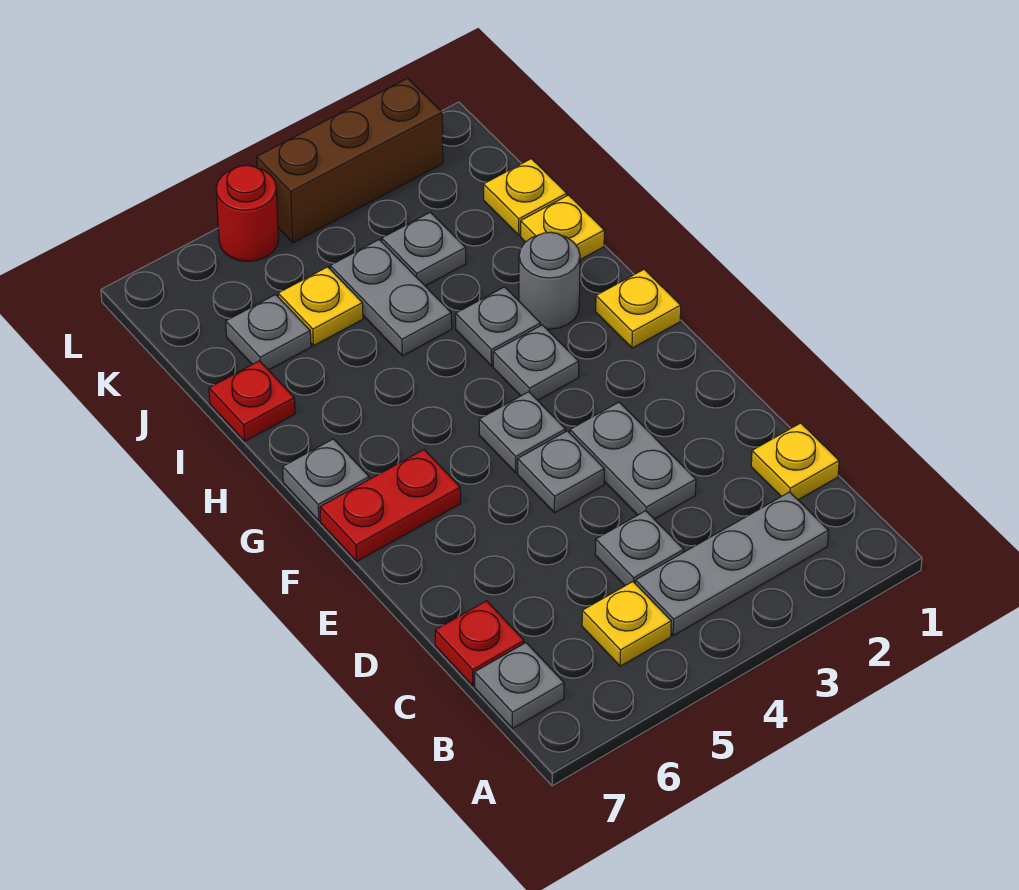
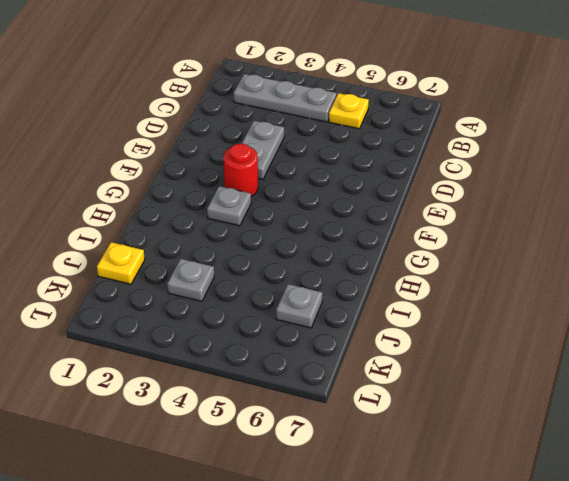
red 1x1 round brick [223,144,258,197] -> red 1x1 round brick moved to [216,165,279,262]
none -> grey 1x1 plate [475,643,564,728]
none -> yellow 1x1 plate [751,423,839,500]
none -> grey 1x1 plate [595,511,684,586]

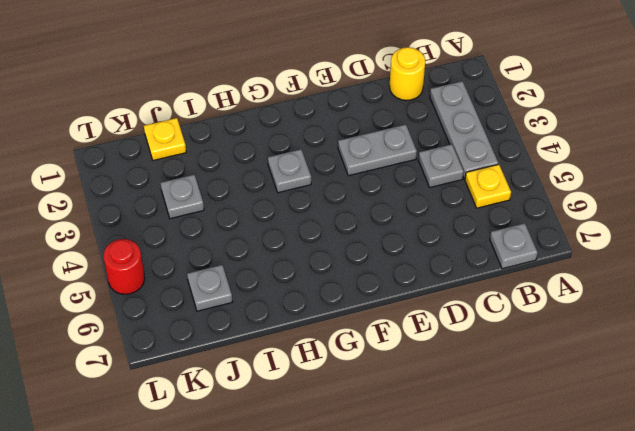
yellow 1x1 round brick [389,47,425,101] -> yellow 1x1 plate [751,423,839,500]
none -> red 1x1 plate [435,601,524,686]
none -> grey 1x1 plate [518,431,604,513]
none -> grey 1x1 plate [479,392,566,473]

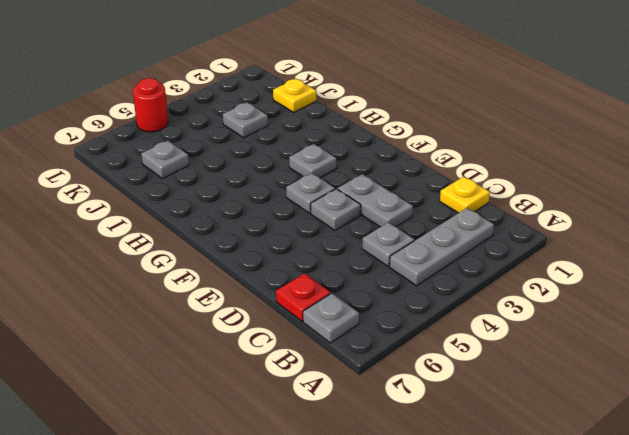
none -> yellow 1x1 plate [582,582,671,666]
none -> red 1x2 plate [320,450,461,561]
none -> yellow 1x1 plate [596,269,681,348]

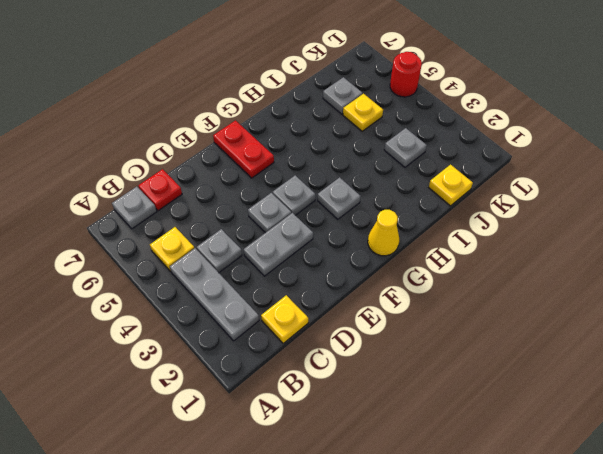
yellow 1x1 cone [368,210,399,256] -> yellow 1x1 plate [596,269,681,348]
none -> grey 1x1 plate [283,439,369,521]
none -> grey 1x1 round brick [519,232,580,329]
none -> grey 1x1 plate [456,287,541,366]

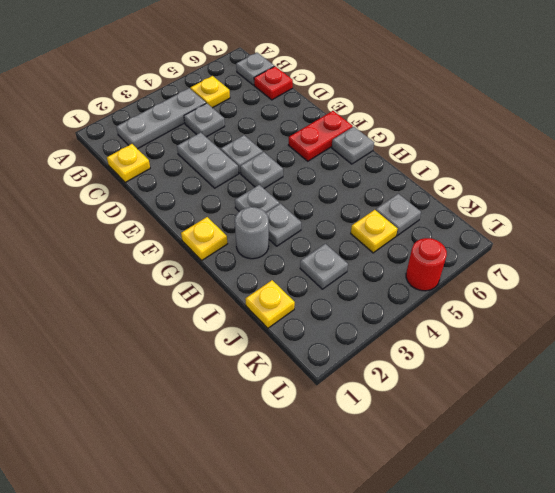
none -> yellow 1x1 plate [521,195,604,259]
none -> grey 1x2 plate [330,240,452,356]
none -> red 1x1 plate [209,361,295,441]

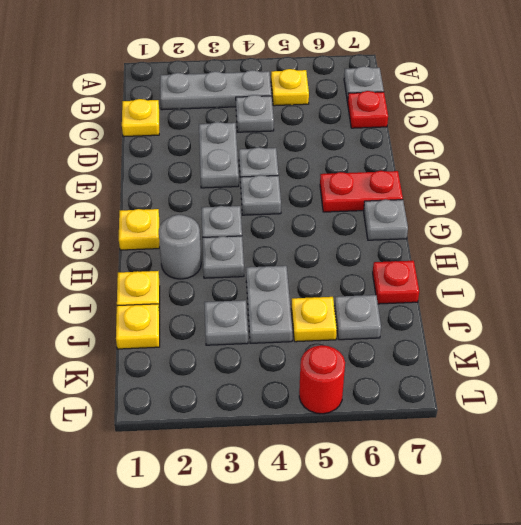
none -> brown 1x3 brick [257,78,443,243]

